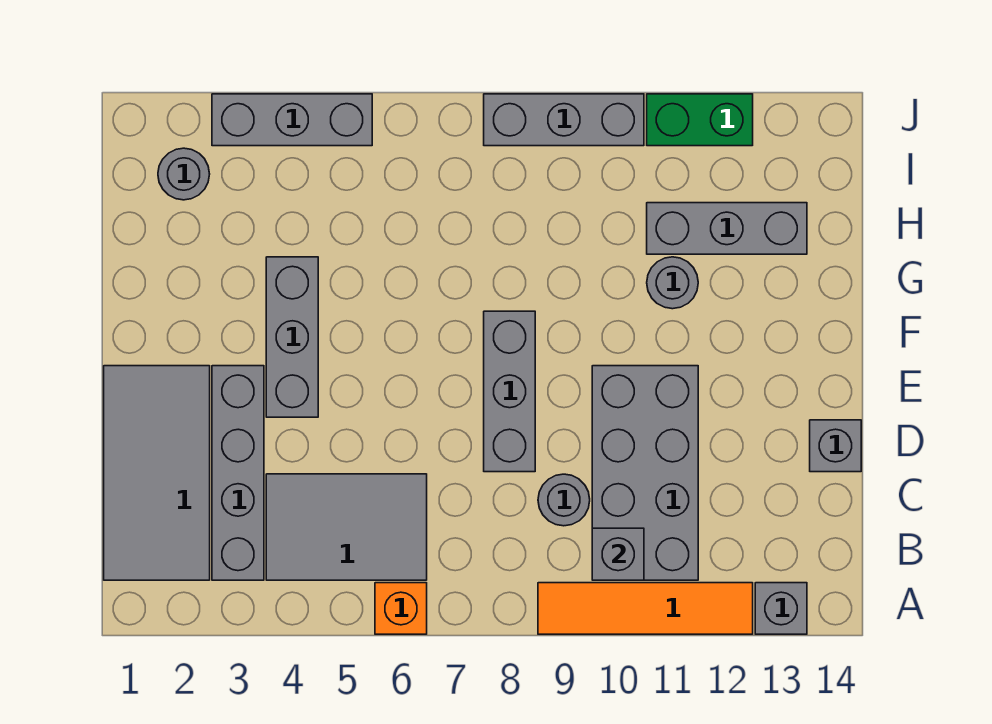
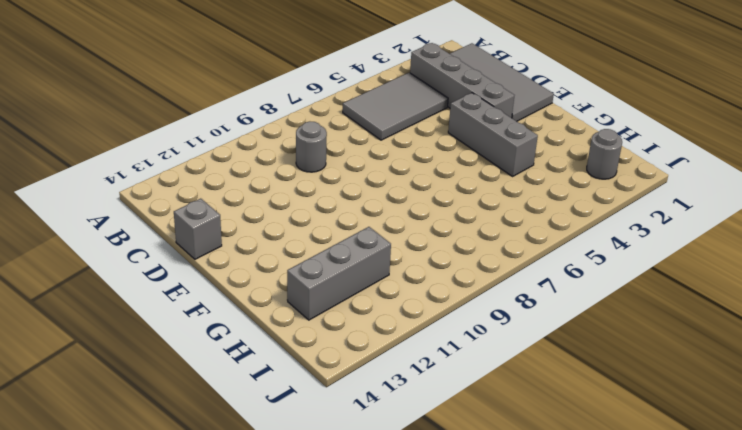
none -> orange 1x1 brick [375,583,427,634]
none -> orange 1x4 tile [538,583,753,634]
none -> grey 1x1 brick [755,583,807,634]

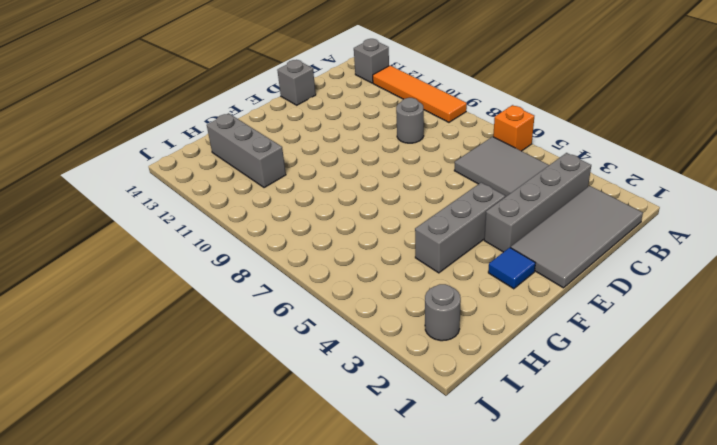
blue 1x1 tile [488,247,535,289] -> none
none -> grey 2x4 brick [592,366,698,580]
none -> grey 1x3 brick [484,311,535,472]
none -> grey 1x1 round brick [647,257,698,309]

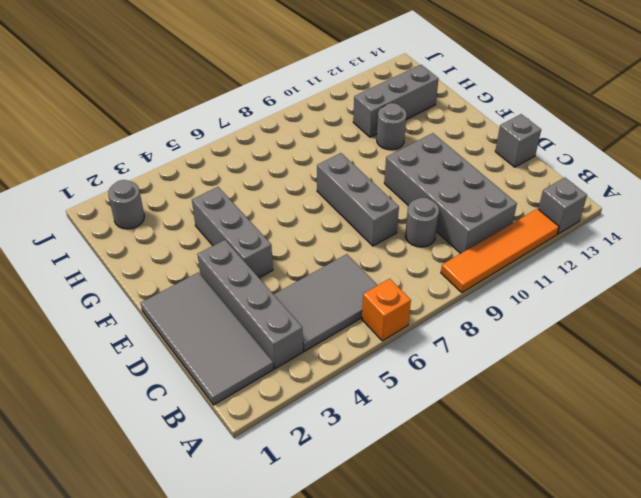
none -> grey 1x3 brick [212,94,372,146]
none -> grey 1x3 brick [484,94,644,146]
none -> green 1x2 brick [647,94,753,146]

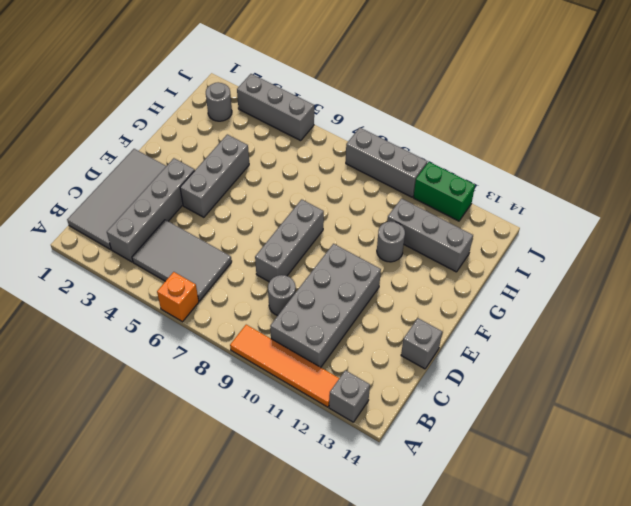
none -> grey 1x1 brick [592,528,644,580]

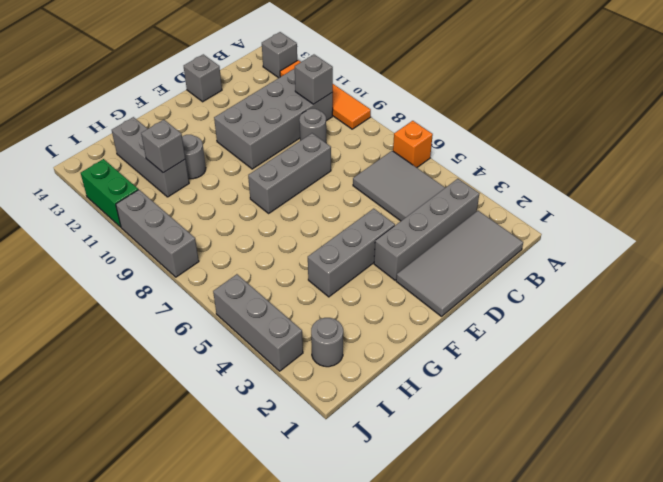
grey 1x1 brick [141,120,185,173] -> none

